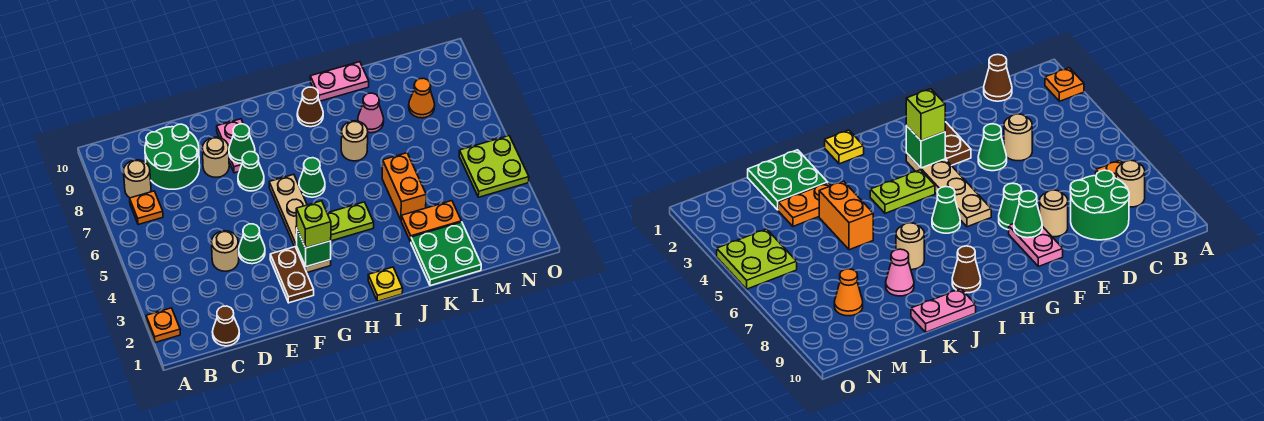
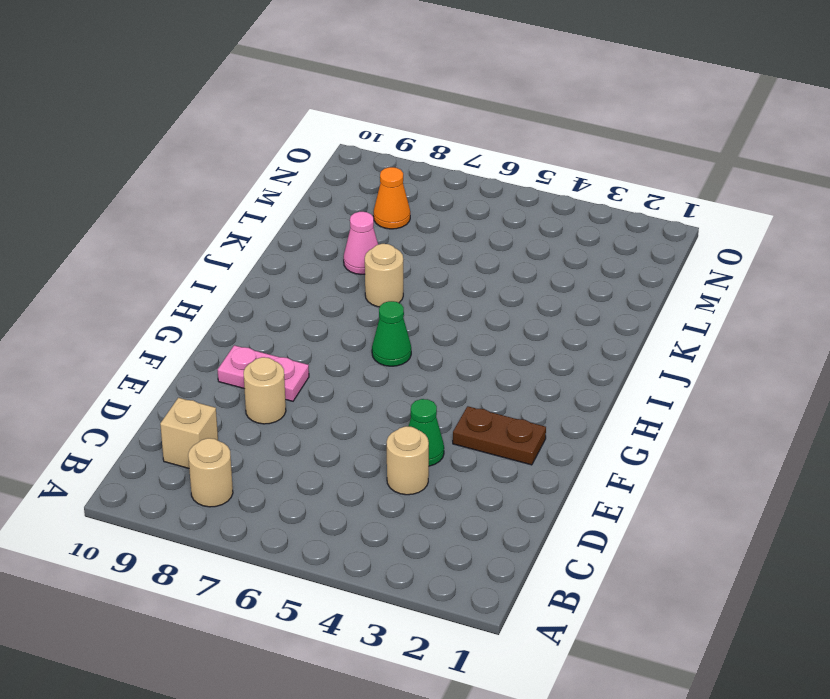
tan 1x1 brick [160,398,218,468] -> green 2x2 round brick [145,124,200,189]
none -> orange 1x1 plate [146,308,180,343]
none -> orange 1x1 plate [130,191,163,225]
none -> brown 1x1 cone [213,306,239,346]

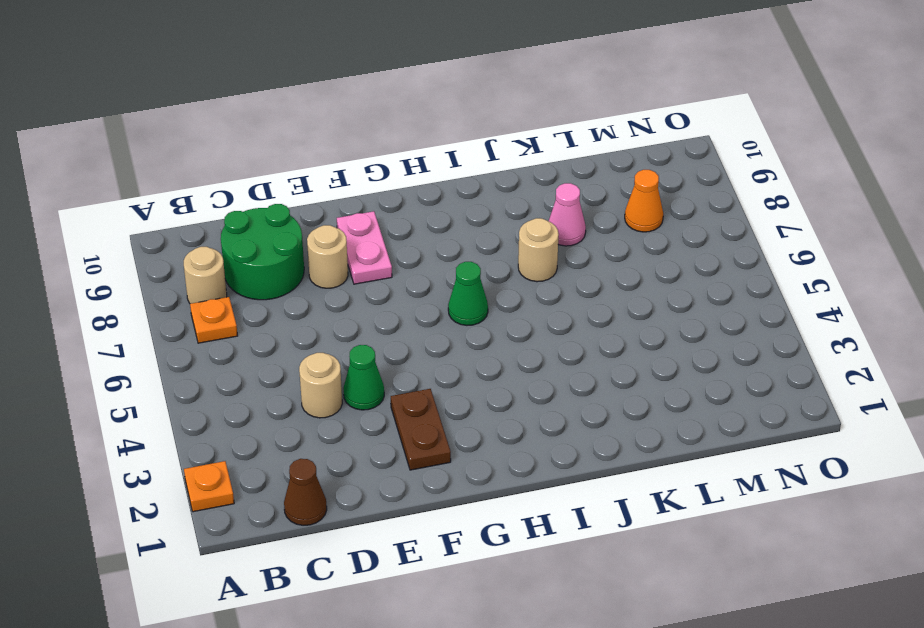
none -> green 1x1 cone [238,152,264,191]
none -> tan 1x4 plate [269,174,331,273]
none -> lime 1x2 plate [327,202,374,241]

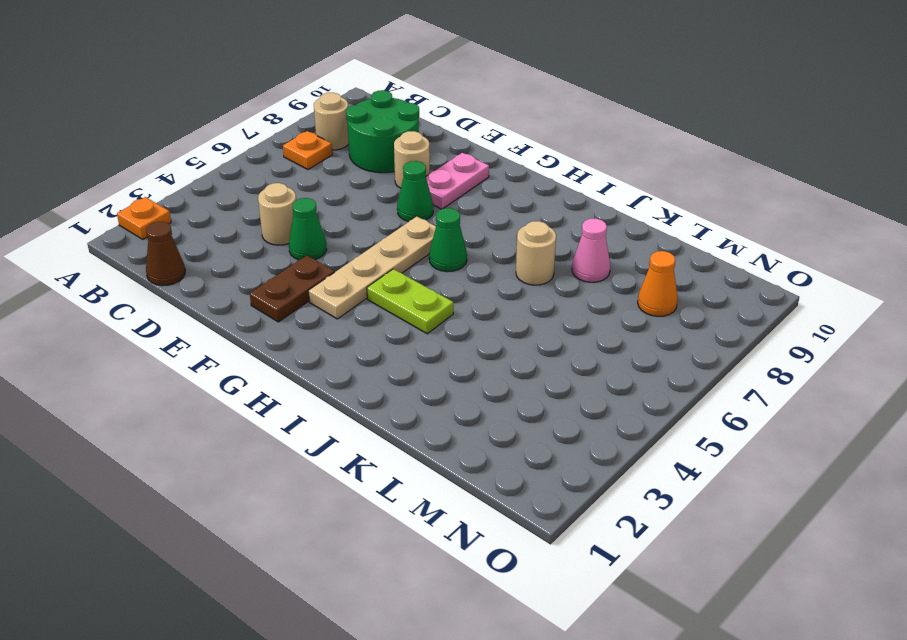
none -> yellow 1x1 plate [368,267,403,301]
none -> brown 1x1 cone [297,87,323,127]
none -> pink 1x2 plate [310,62,369,101]

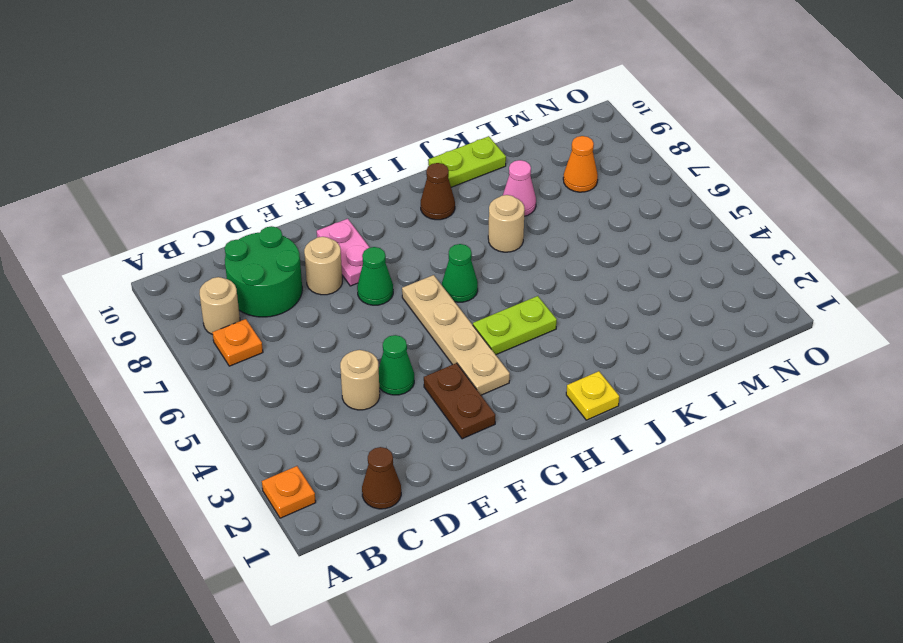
lime 1x2 plate [428,136,506,187] -> pink 1x2 plate [310,62,369,101]
none -> green 2x2 plate [411,222,481,286]
none -> orange 1x2 plate [401,201,461,242]
none -> orange 1x2 brick [382,153,426,219]

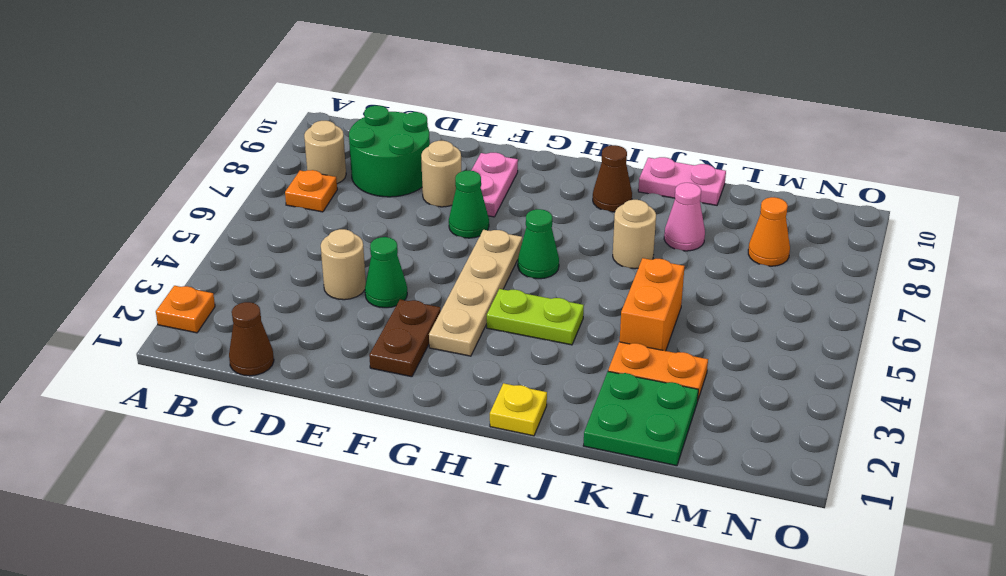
none -> lime 2x2 plate [459,136,529,197]
none -> green 1x1 cone [229,124,255,164]
none -> green 1x1 brick [297,229,331,267]

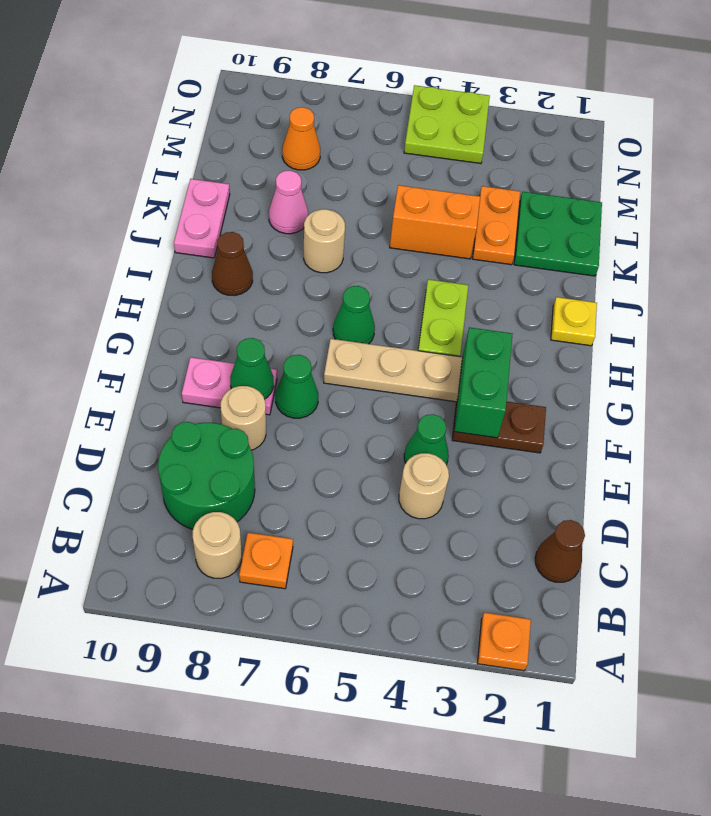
green 1x2 brick [454,327,513,438] -> green 1x1 brick [297,229,331,267]
none -> lime 1x1 brick [296,201,331,248]

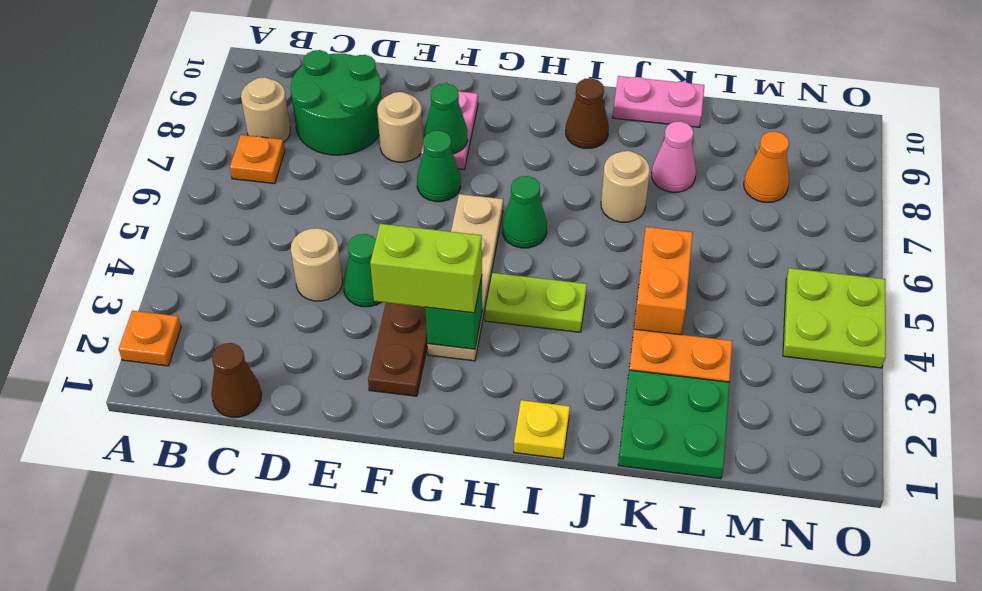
lime 1x2 brick [370,224,482,313] -> lime 1x1 brick [296,201,331,248]

